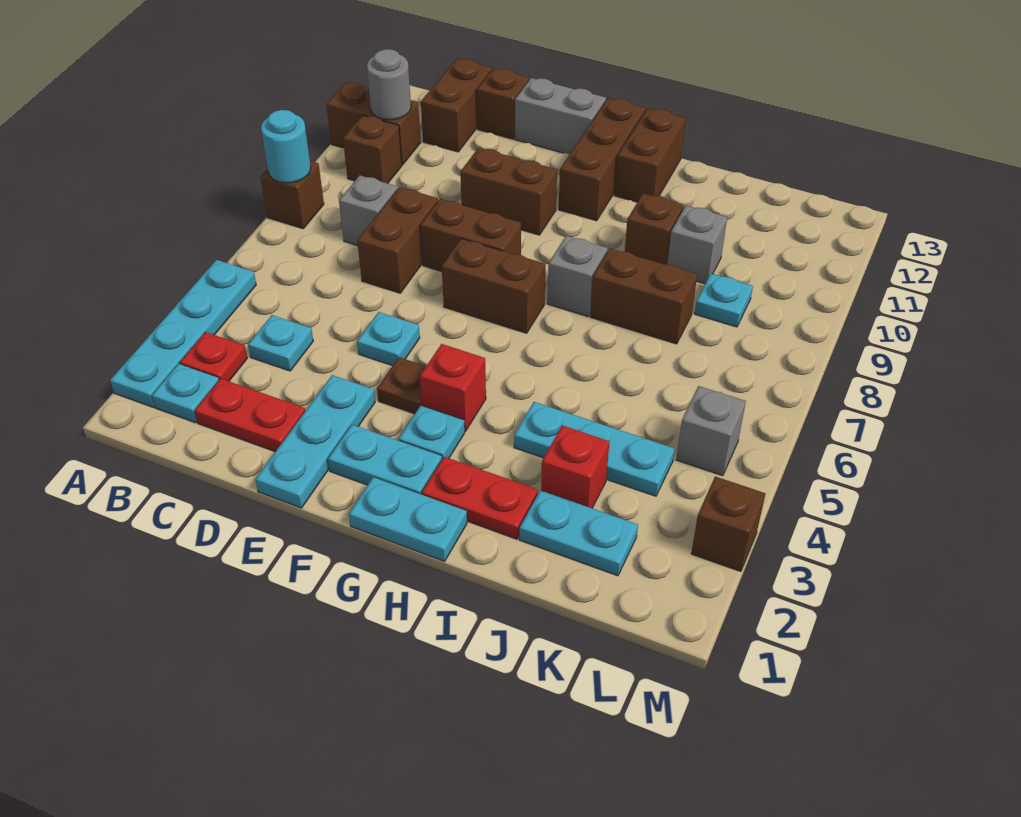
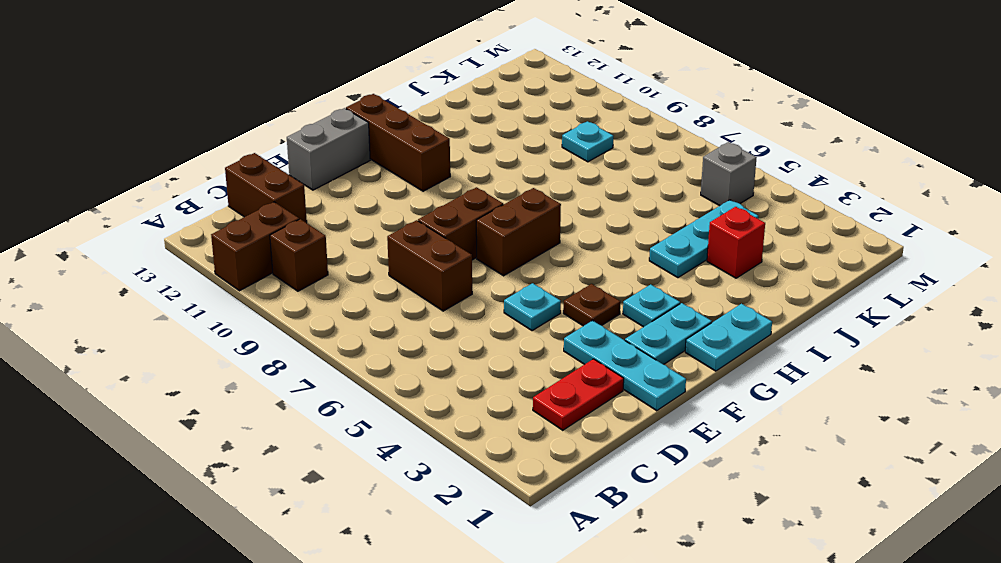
none -> cyan 1x4 plate [110,260,256,407]
none -> brown 1x1 brick [260,161,324,229]
none -> cyan 1x1 plate [152,364,219,423]
none -> red 1x1 plate [180,332,247,381]

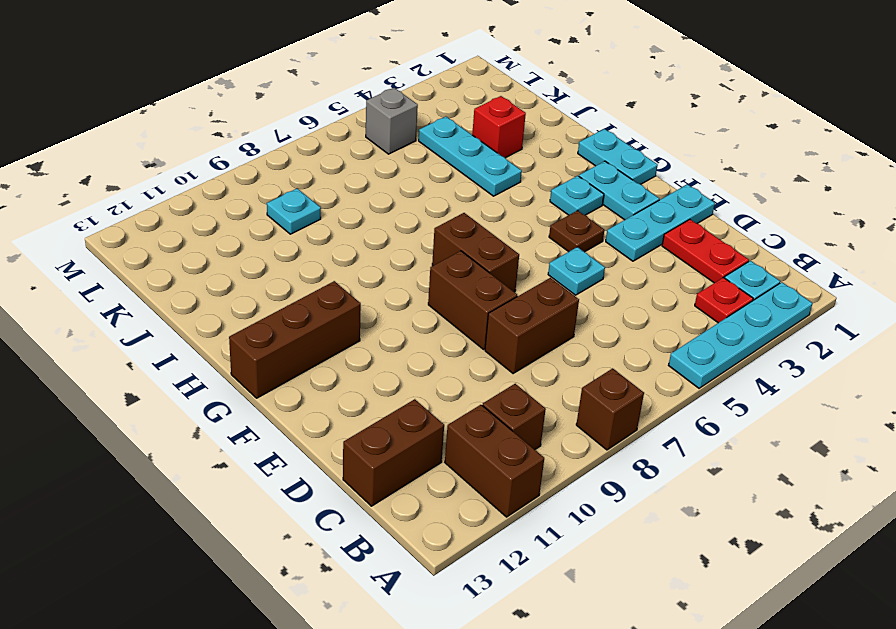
none -> cyan 1x1 plate [248,315,313,371]
none -> grey 1x1 brick [339,175,398,245]
none -> brown 1x1 brick [477,68,529,139]
none -> brown 1x2 brick [460,148,557,235]

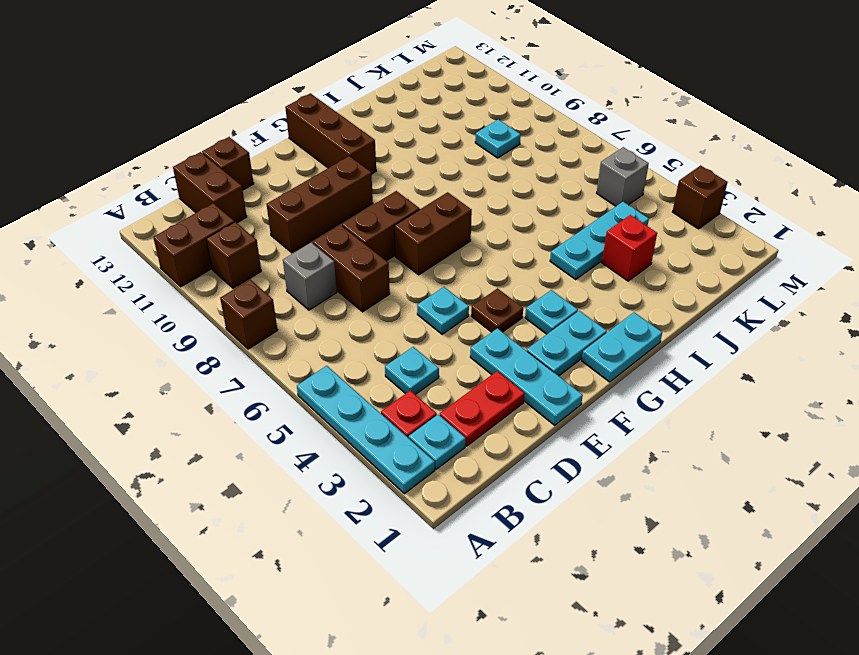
brown 1x3 brick [266,156,373,253] -> brown 1x2 brick [460,148,557,235]
none -> grey 1x2 brick [515,78,606,155]
none -> red 1x1 brick [420,344,486,431]
none -> red 1x2 plate [422,457,538,539]
none -> grey 1x1 brick [547,236,608,317]

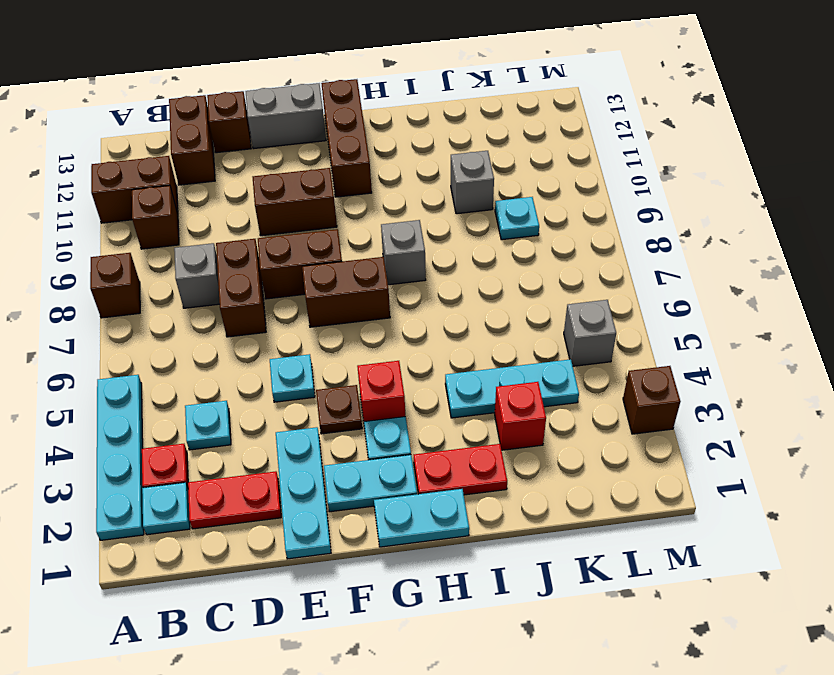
none -> brown 1x2 brick [615,108,686,202]
none -> brown 1x2 brick [590,249,697,344]
none -> brown 1x1 brick [625,193,684,265]
none -> cyan 1x2 plate [519,490,638,576]

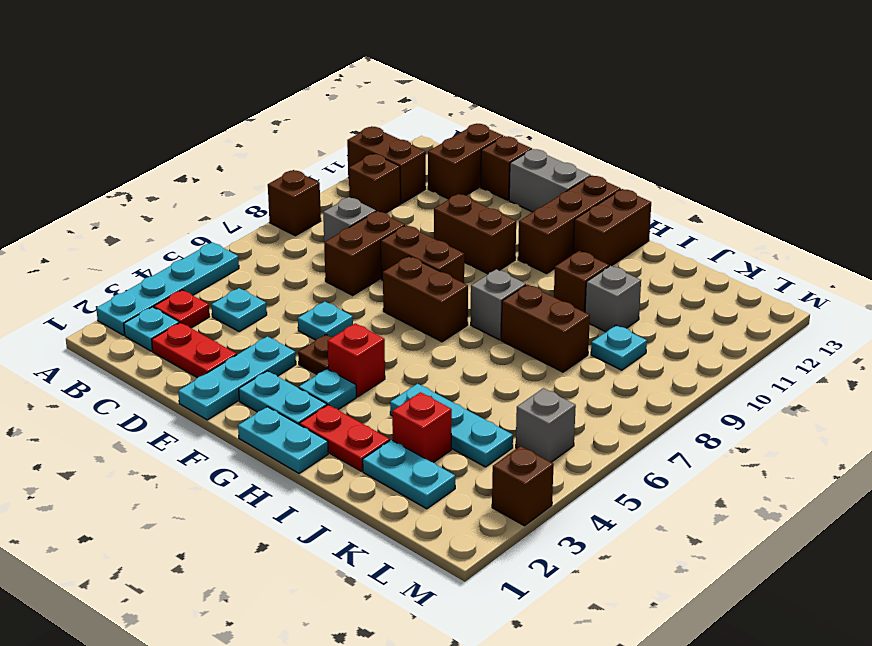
none -> cyan 1x1 round brick [261,110,311,183]
none -> grey 1x1 round brick [367,49,411,120]

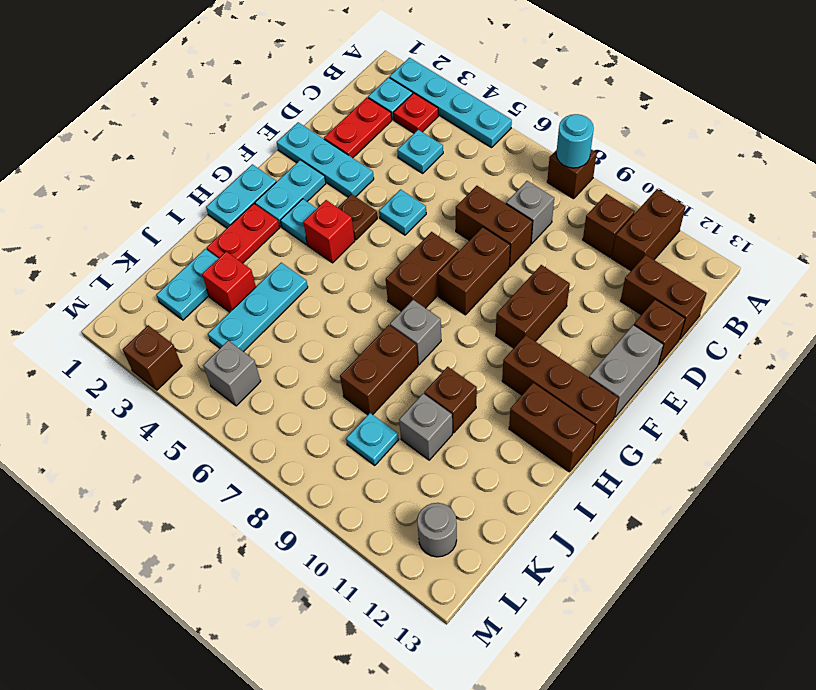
grey 1x1 round brick [417,503,457,557] -> grey 1x1 round brick moved to [367,49,411,120]

